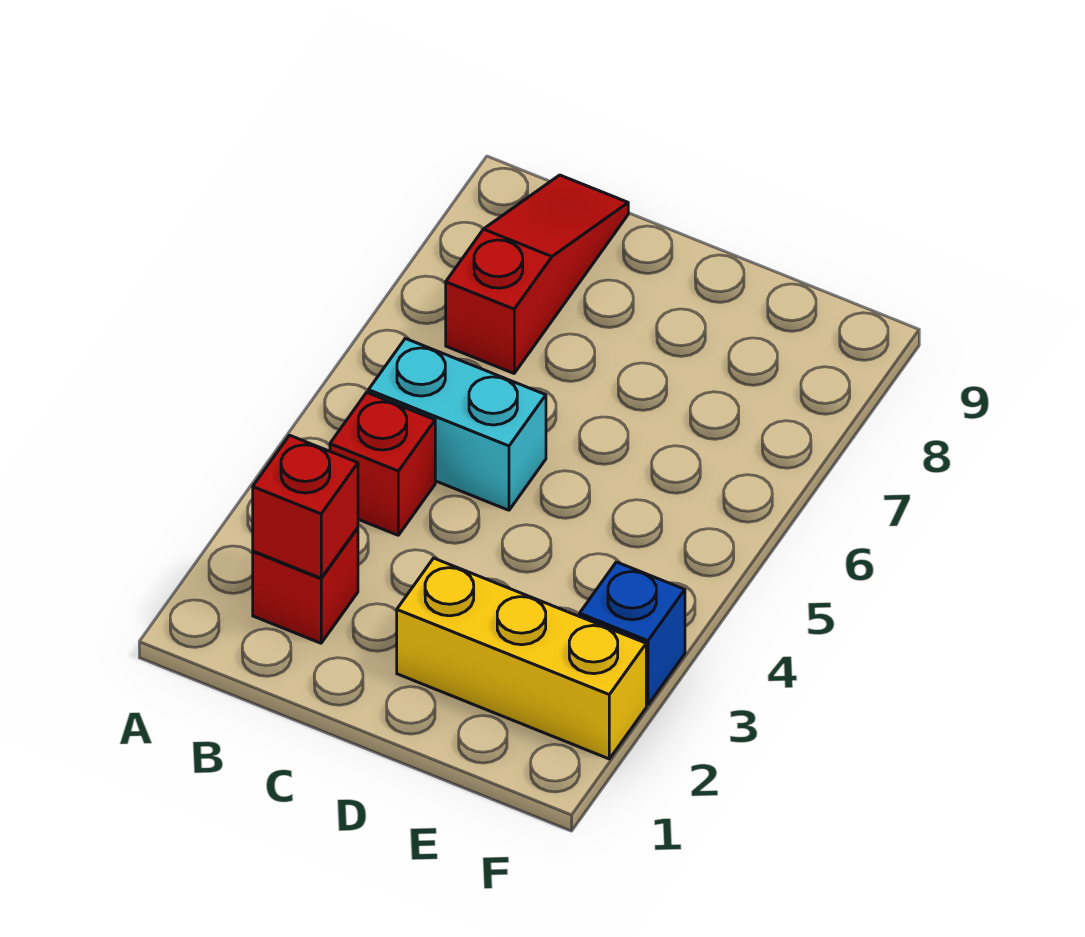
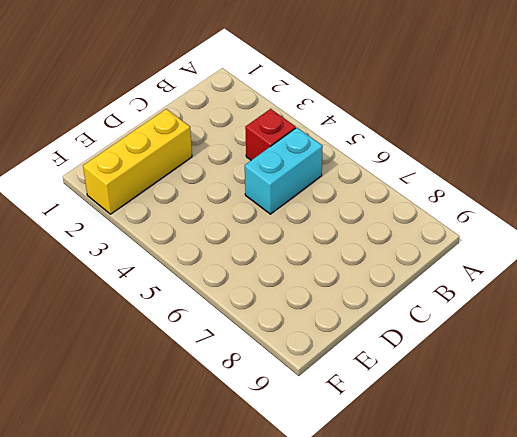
none -> red 1x1 brick [253,528,358,643]
none -> red 1x3 slope [446,175,628,373]

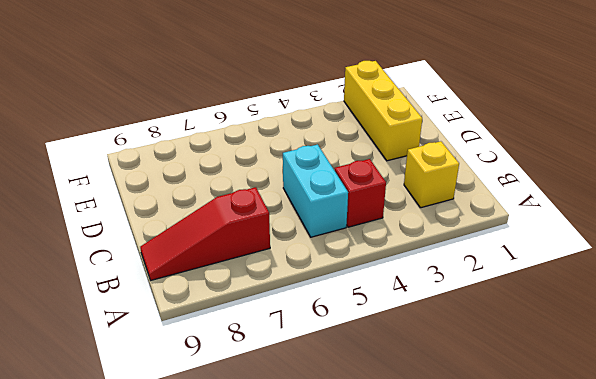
yellow 1x1 brick [404,141,459,208] -> red 1x1 brick [253,528,358,643]
none -> blue 1x1 brick [579,562,685,705]
none -> red 1x1 brick [253,435,358,578]

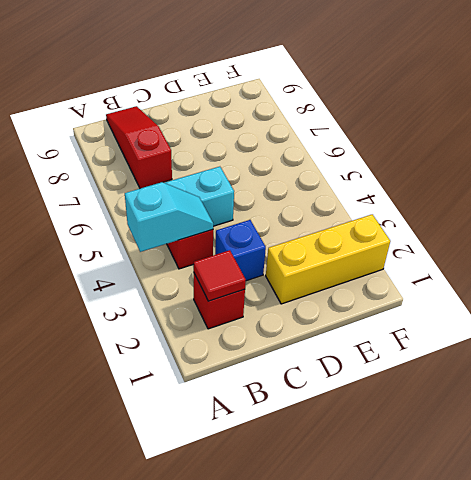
cyan 1x2 slope [125,182,213,252] -> none
red 1x1 tile [194,250,246,301] -> red 1x1 brick [253,435,358,578]
blue 1x1 brick [215,220,266,281] -> blue 1x1 brick moved to [579,562,685,705]

